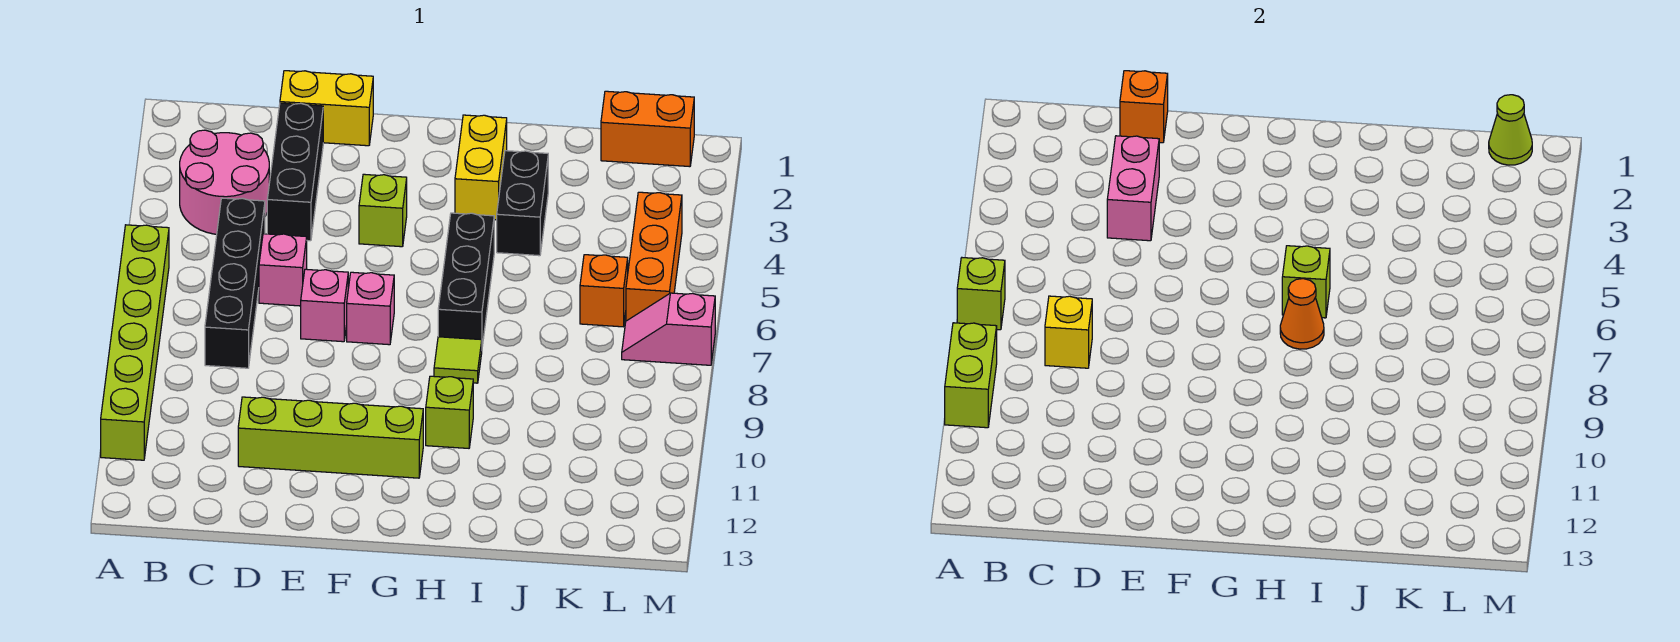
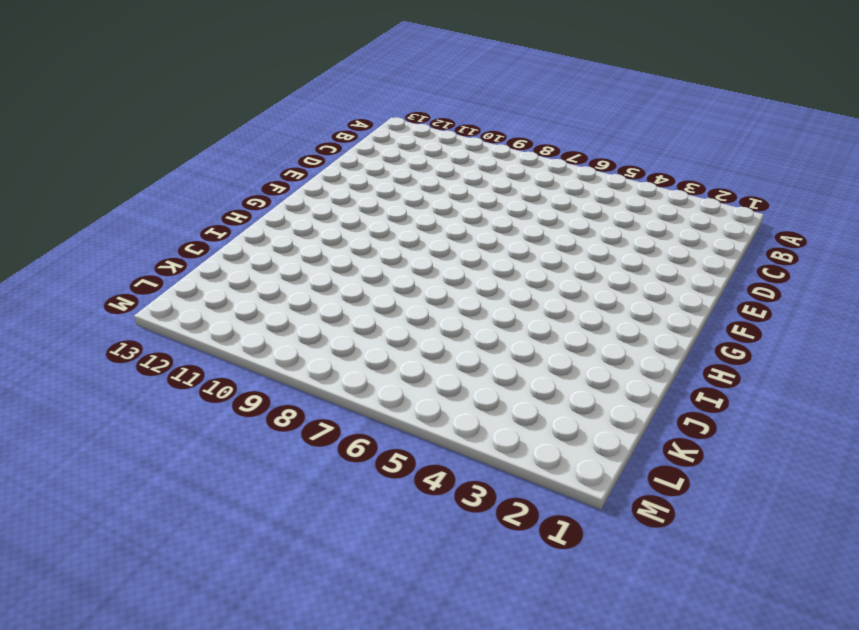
none -> lime 1x6 brick [101,225,169,460]
none -> pink 2x2 round brick [180,130,269,234]
none -> black 1x4 brick [205,198,265,368]

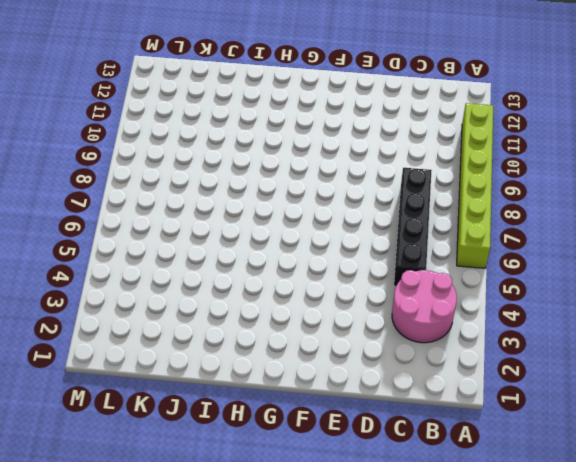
none -> yellow 1x2 brick [280,71,373,146]
none -> black 1x3 brick [267,103,323,241]
none -> pink 1x1 brick [259,234,307,306]

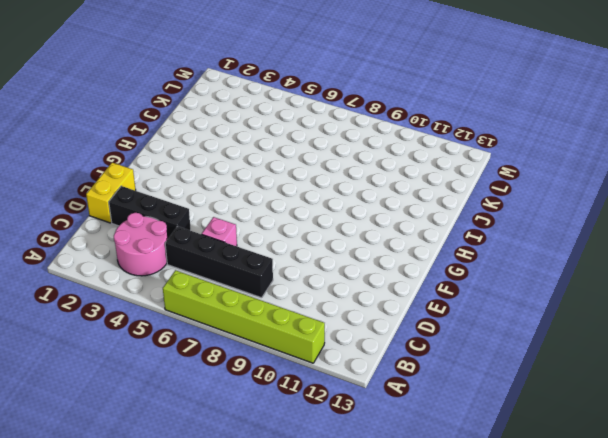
none -> lime 1x4 brick [238,397,423,478]
none -> pink 1x1 brick [301,269,348,342]
none -> lime 1x1 brick [359,174,407,247]

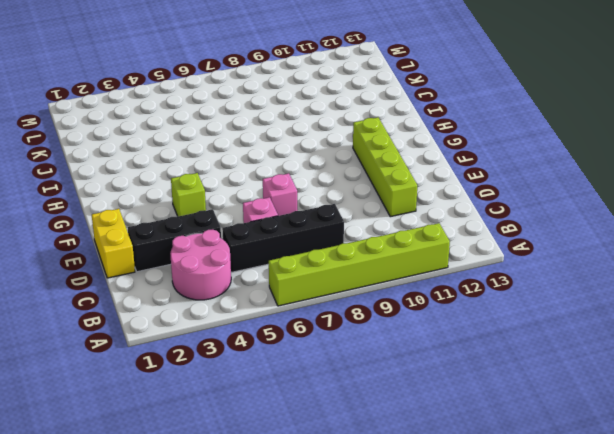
none -> pink 1x1 brick [347,272,394,345]
none -> yellow 1x2 brick [455,115,507,220]
none -> black 1x3 brick [438,213,494,346]

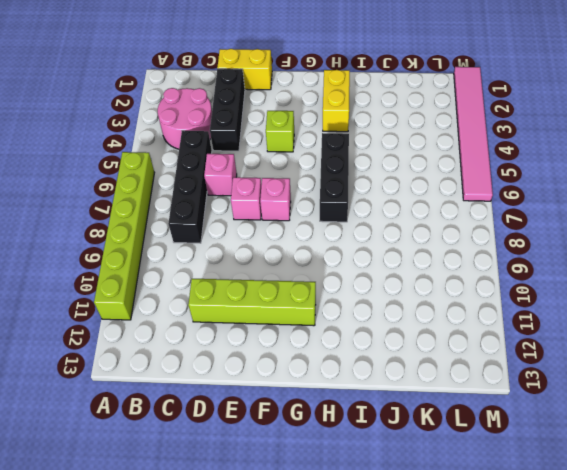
pink 1x6 tile [454,67,493,201] -> none
none -> lime 1x1 tile [434,337,482,383]
none -> lime 1x1 brick [426,376,473,448]
none -> black 1x2 brick [497,151,548,256]

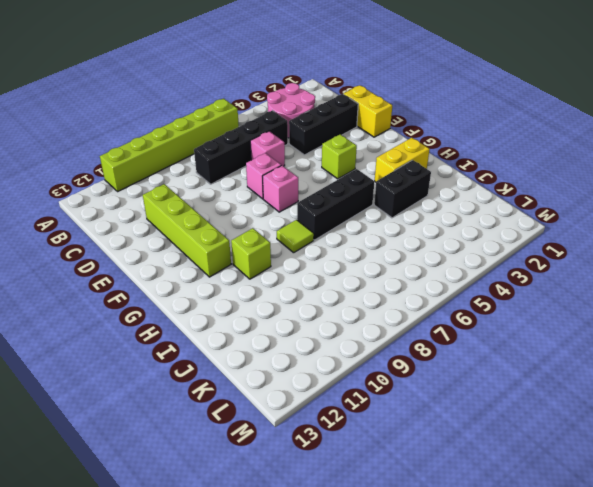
none -> orange 1x2 brick [601,91,694,167]
none -> orange 1x1 brick [580,255,628,327]
none -> orange 1x3 brick [626,192,682,321]

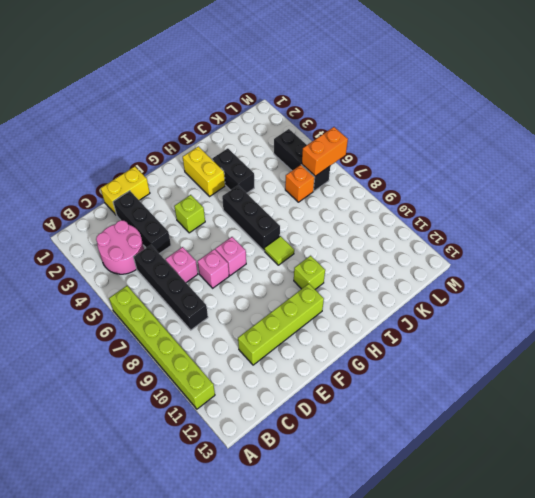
black 1x3 brick [274,129,330,191] -> orange 1x3 brick [626,192,682,321]
orange 1x2 brick [302,127,348,176] -> orange 1x2 brick moved to [601,91,694,167]
none -> pink 1x2 slope [622,293,715,365]
none -> lime 1x1 brick [957,258,1005,330]
none -> lime 1x2 brick [945,323,997,428]

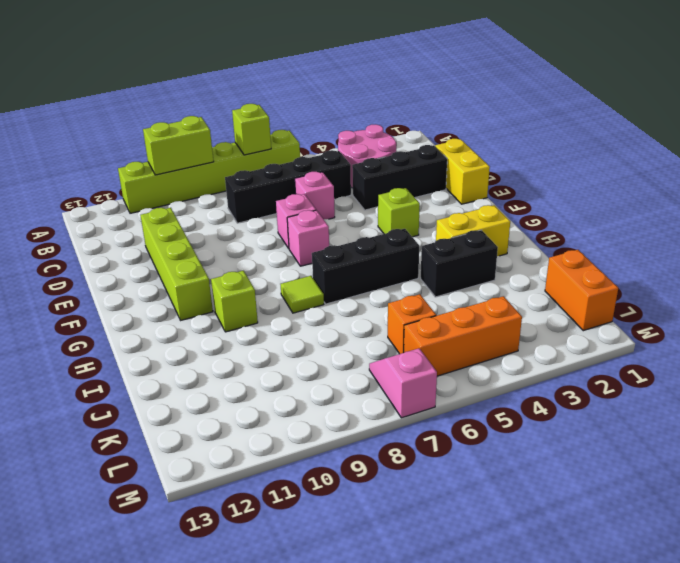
none -> yellow 1x1 brick [1045,296,1092,368]
none -> orange 1x1 brick [1120,71,1168,143]
none -> pink 1x2 brick [1107,136,1159,241]

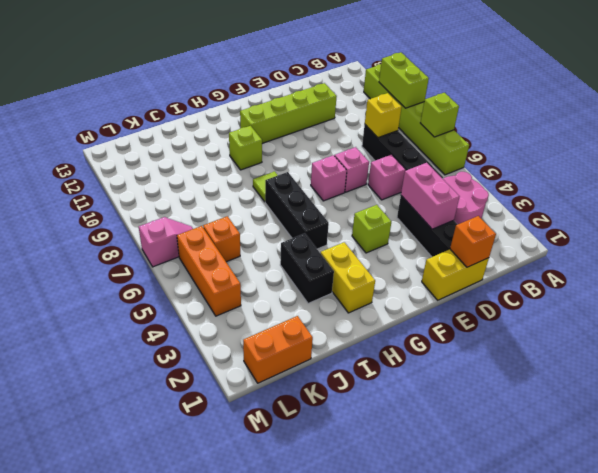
none -> lime 1x1 brick [1282,246,1330,318]
none -> orange 1x1 cone [1280,279,1324,349]
none -> lime 1x1 cone [1489,95,1532,165]

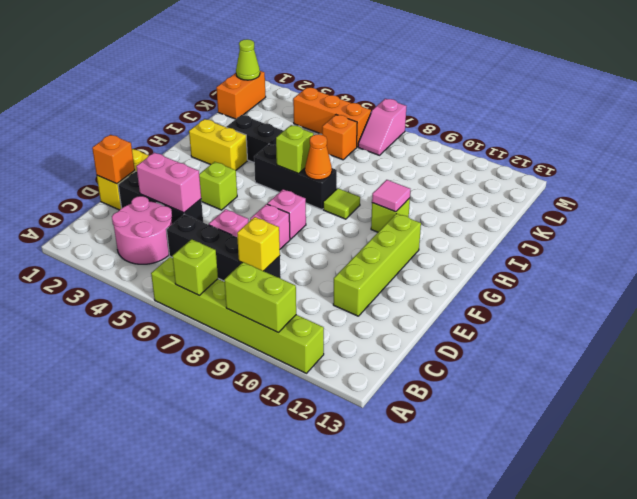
pink 1x1 tile [372,180,410,212] -> none

